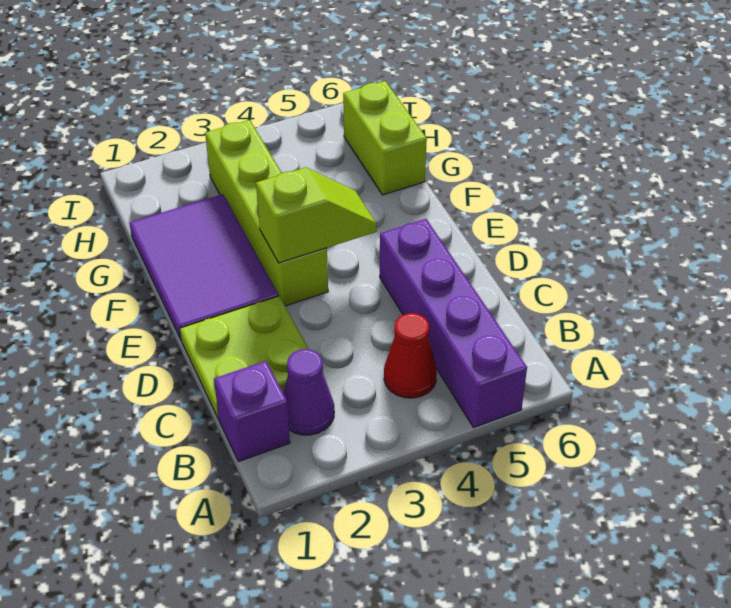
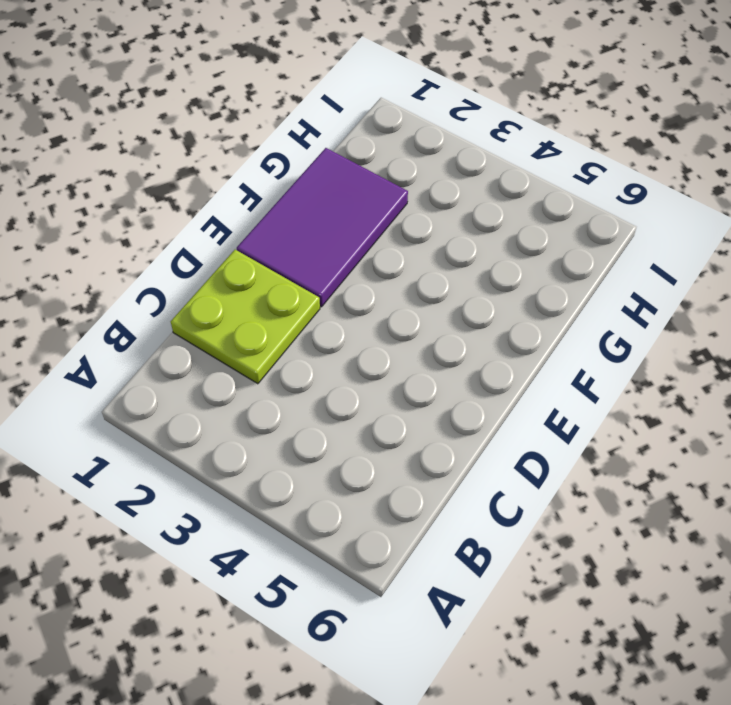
none -> purple 1x4 brick [380,219,527,428]
none -> purple 1x1 brick [214,361,290,461]

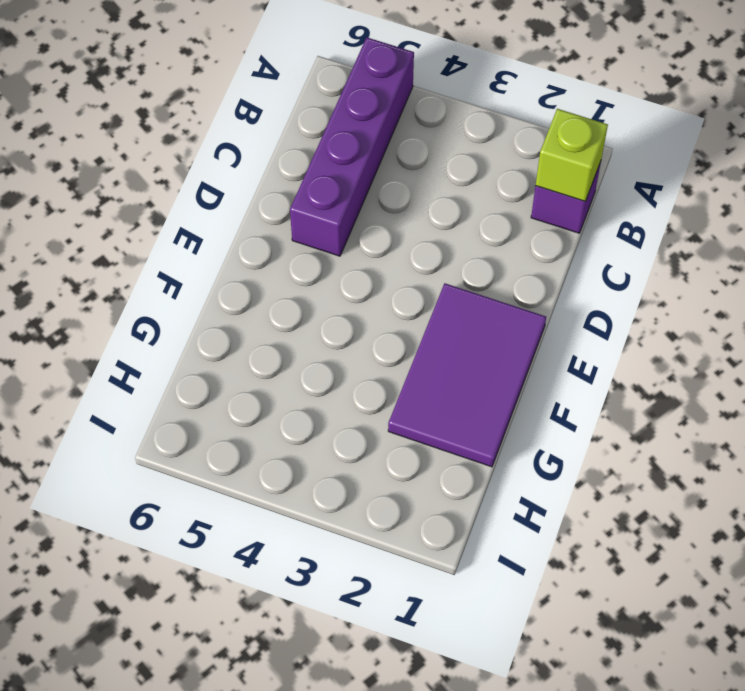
lime 1x1 brick [536,109,608,201] -> none
none -> purple 1x1 cone [283,349,334,435]
none -> red 1x1 cone [384,313,437,398]

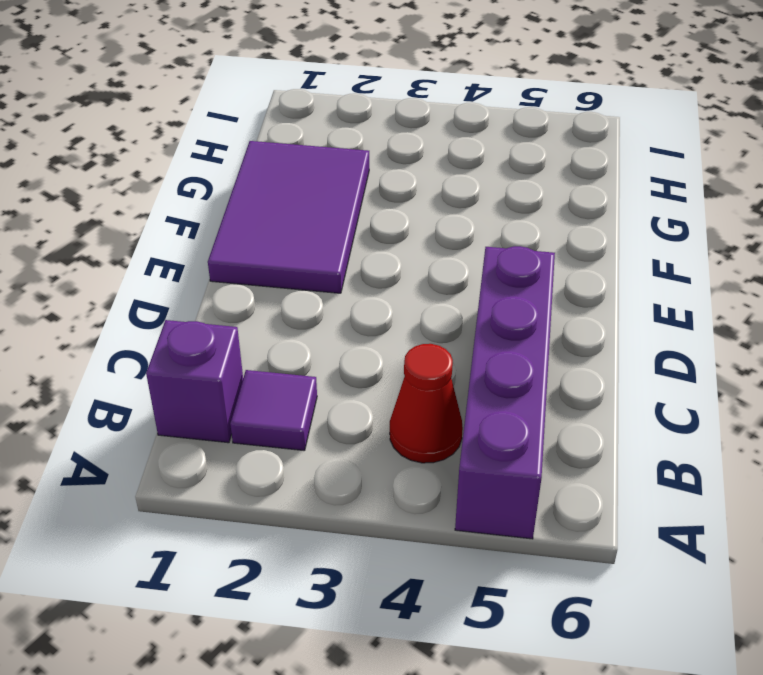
purple 1x1 tile [230,370,317,451] -> purple 1x1 cone [283,349,334,435]
none -> lime 2x2 plate [180,296,309,419]
none -> lime 1x4 brick [205,120,328,306]

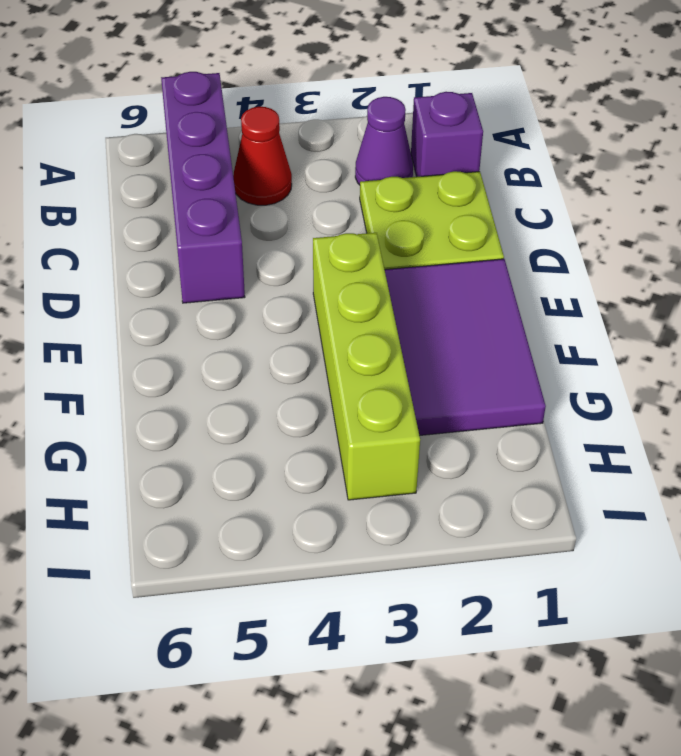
none -> lime 1x2 brick [343,81,427,195]
none -> lime 1x2 slope [256,168,377,263]

